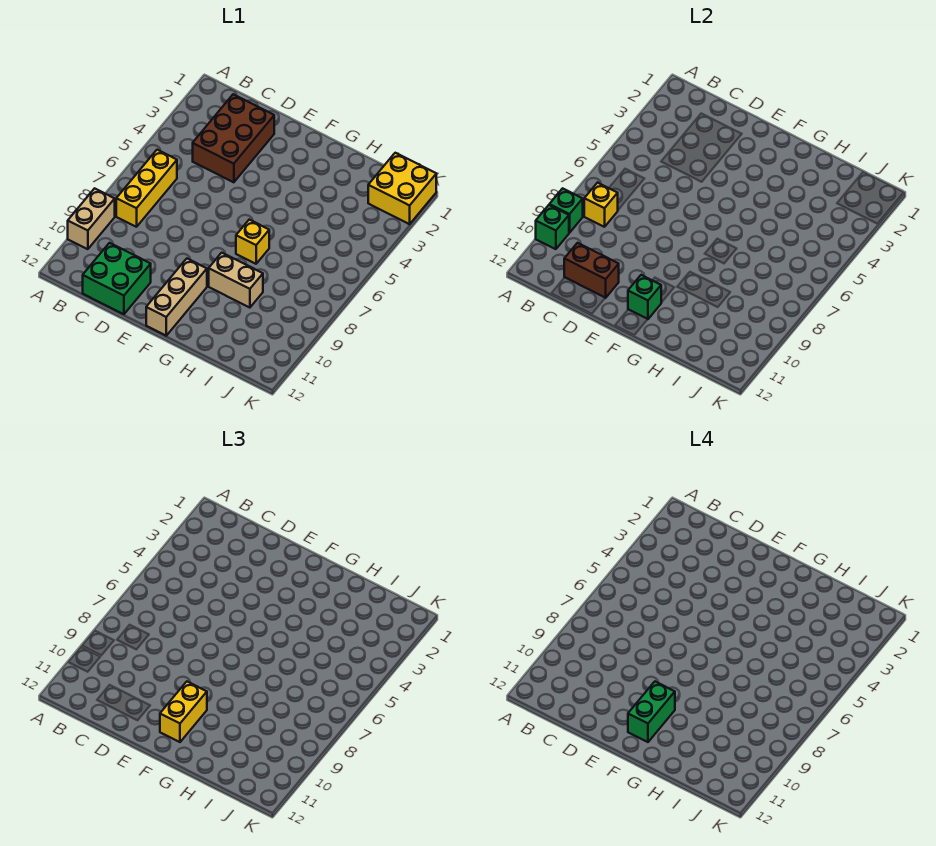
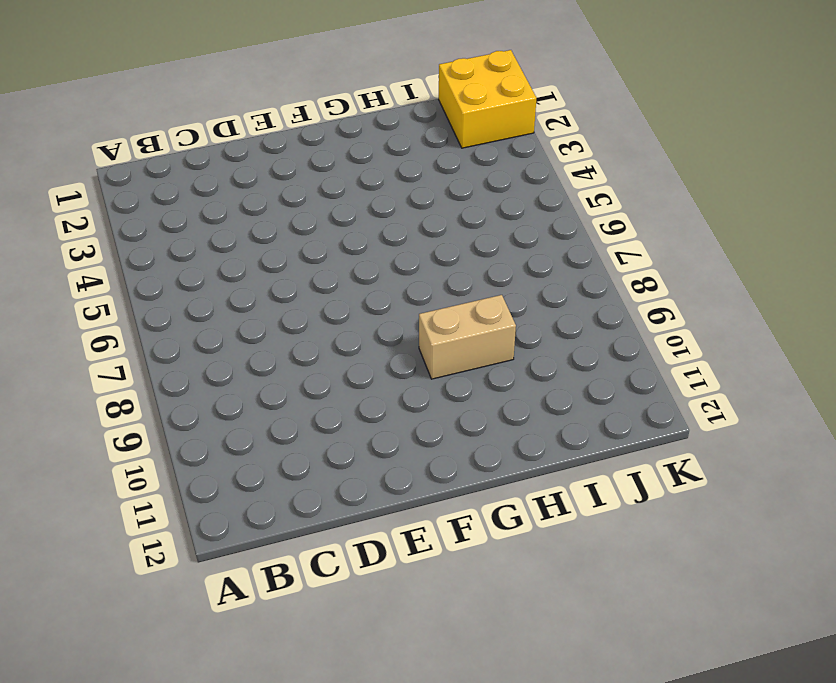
none -> tan 1x2 brick [68,188,115,249]
none -> yellow 1x3 brick [116,150,177,227]
none -> brown 2x3 brick [193,94,274,182]

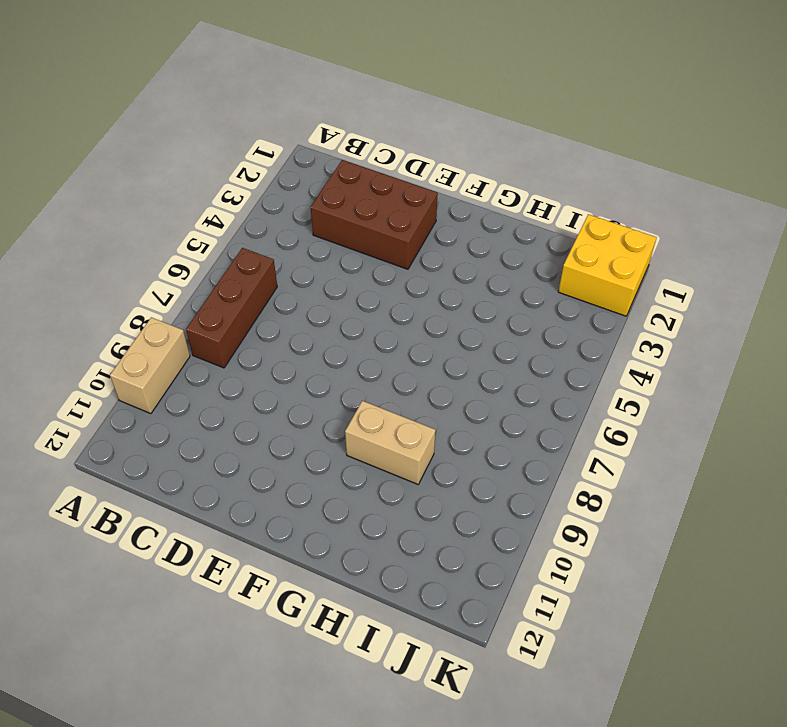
brown 1x3 brick [186,248,277,368] -> yellow 1x3 brick [116,150,177,227]
brown 2x3 brick [311,160,438,269] -> brown 2x3 brick turned to [193,94,274,182]
none -> green 2x2 brick [83,243,151,314]
none -> tan 1x3 brick [146,259,207,336]
none -> yellow 1x1 brick [236,220,269,264]

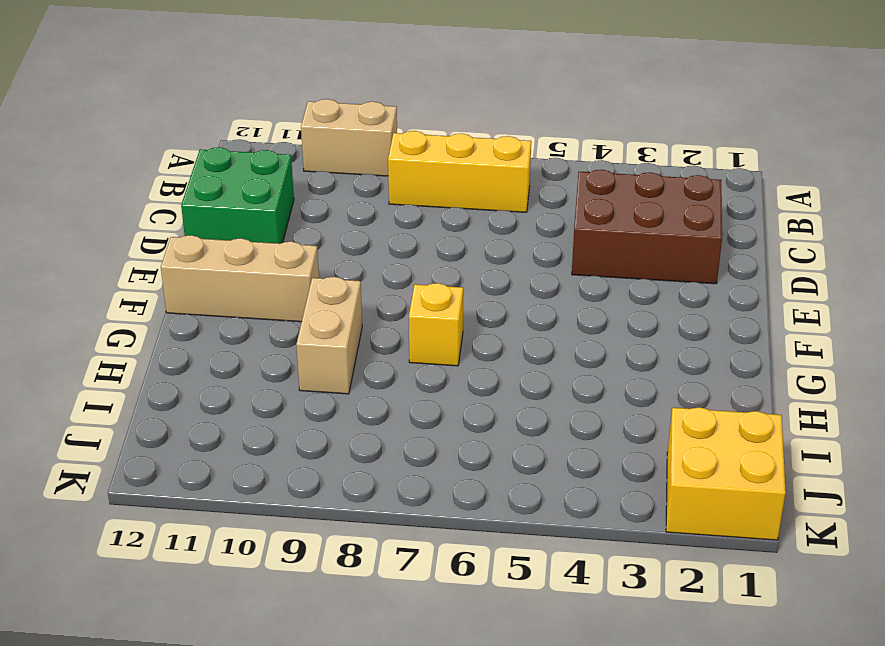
none -> green 1x1 brick [549,188,583,233]
none -> green 1x1 brick [536,205,569,249]
none -> yellow 1x1 brick [584,183,618,227]

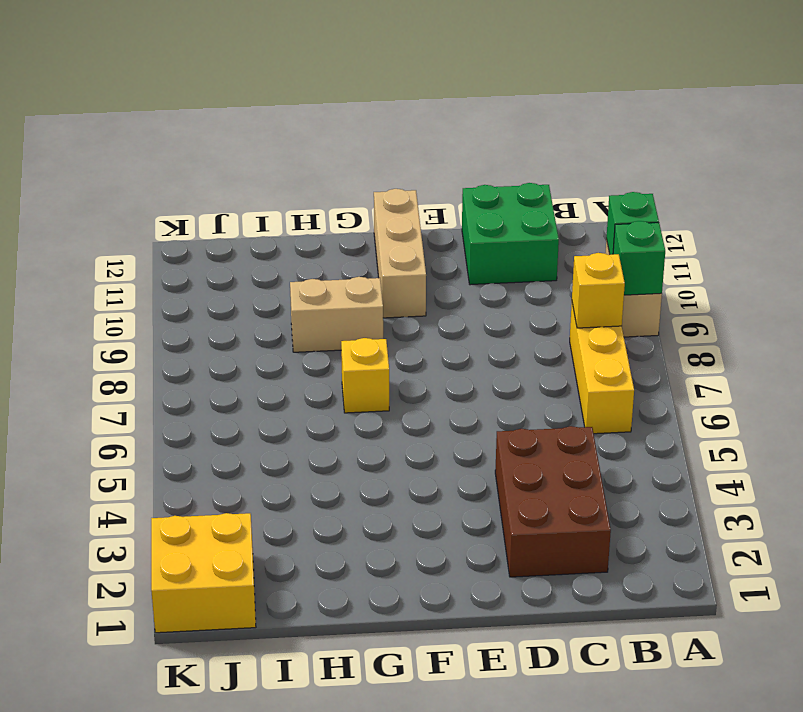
none -> brown 1x2 brick [564,243,619,298]
none -> green 1x1 brick [628,275,661,319]
none -> yellow 1x2 brick [160,682,207,742]

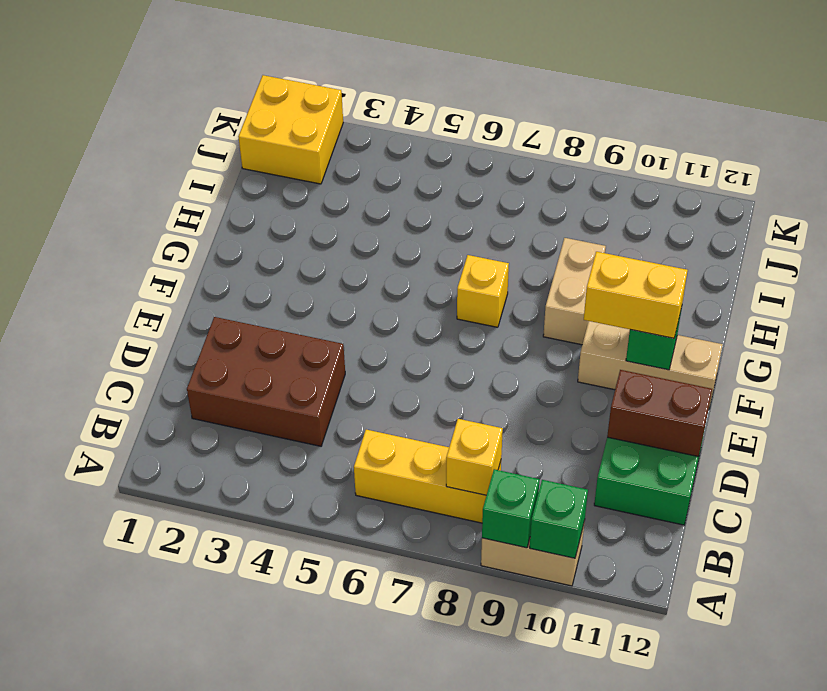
brown 1x2 brick [607,370,712,457] -> brown 1x2 brick turned to [564,243,619,298]
none -> green 1x2 brick [628,682,675,742]

